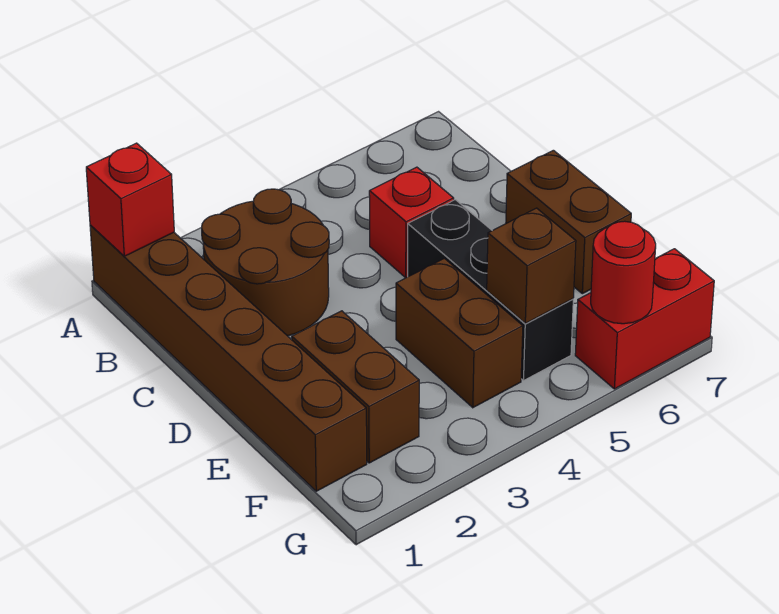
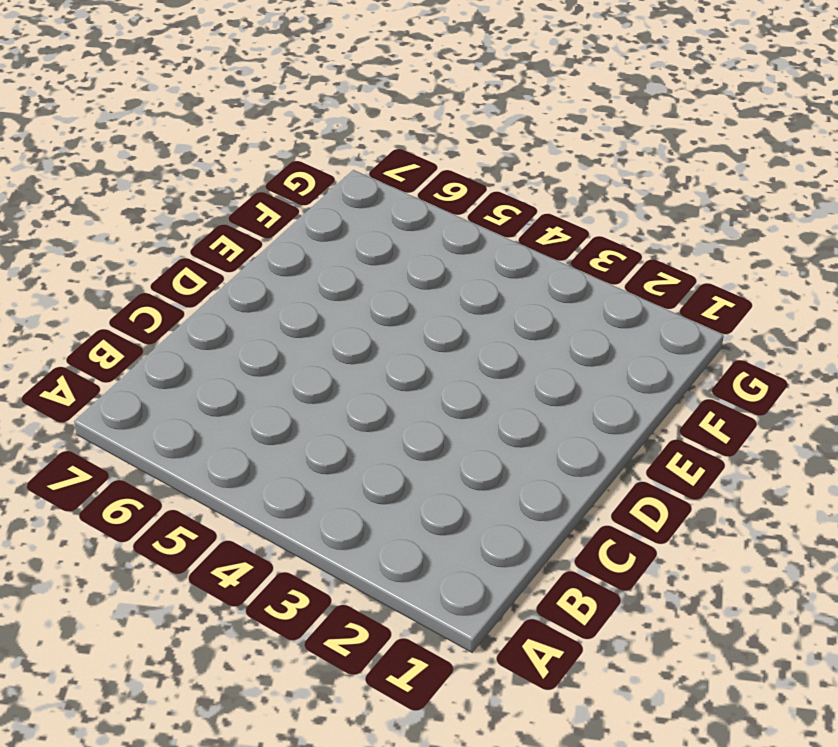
none -> brown 1x6 brick [90,225,367,491]
none -> brown 2x2 round brick [202,189,329,336]

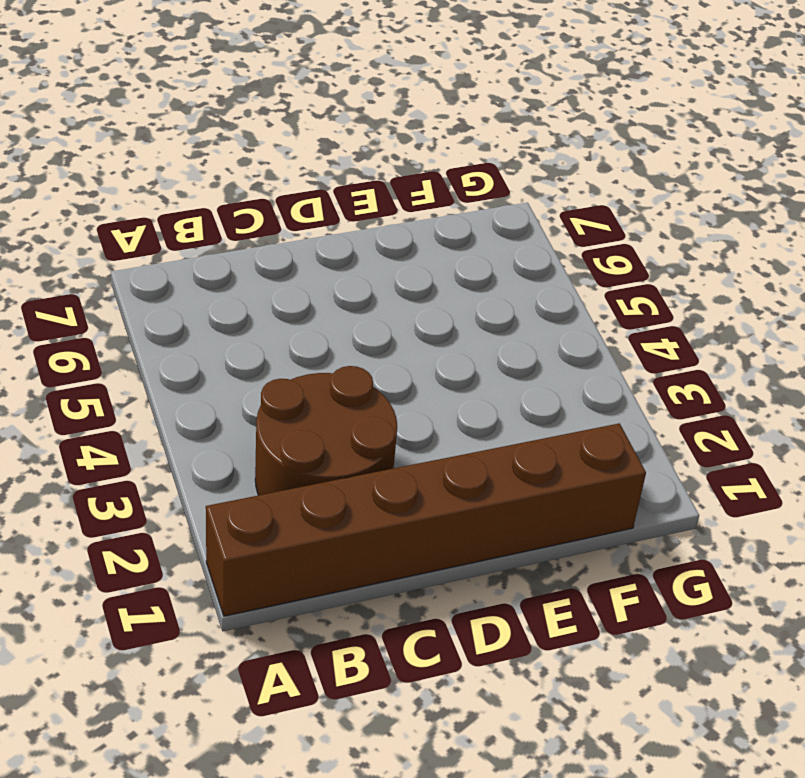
none -> red 1x1 brick [369,167,454,278]
none -> black 1x3 brick [408,200,573,380]

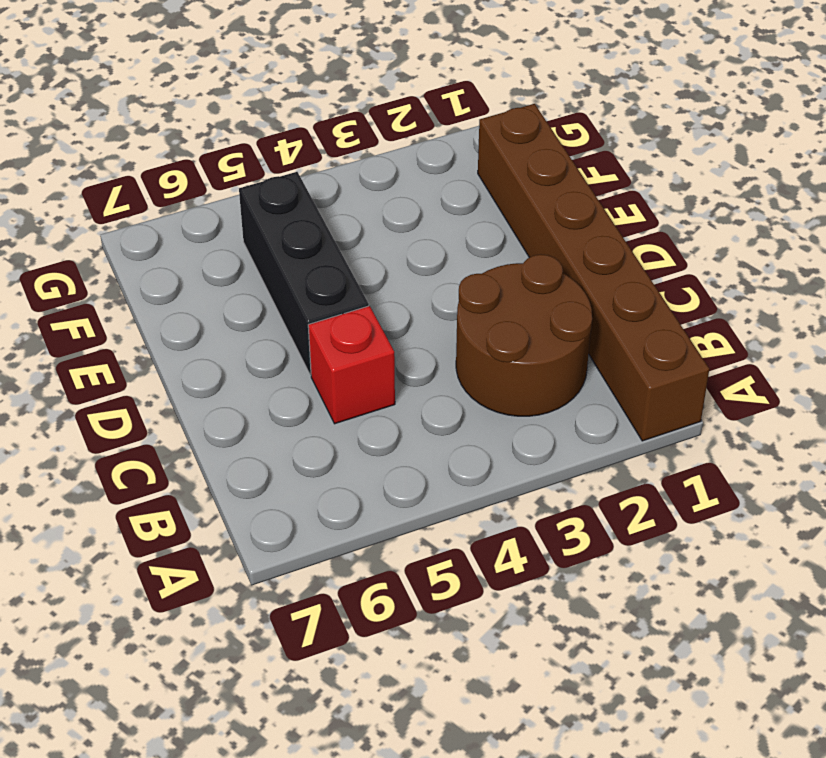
none -> brown 1x2 brick [506,150,631,294]
none -> brown 1x2 brick [292,311,419,463]

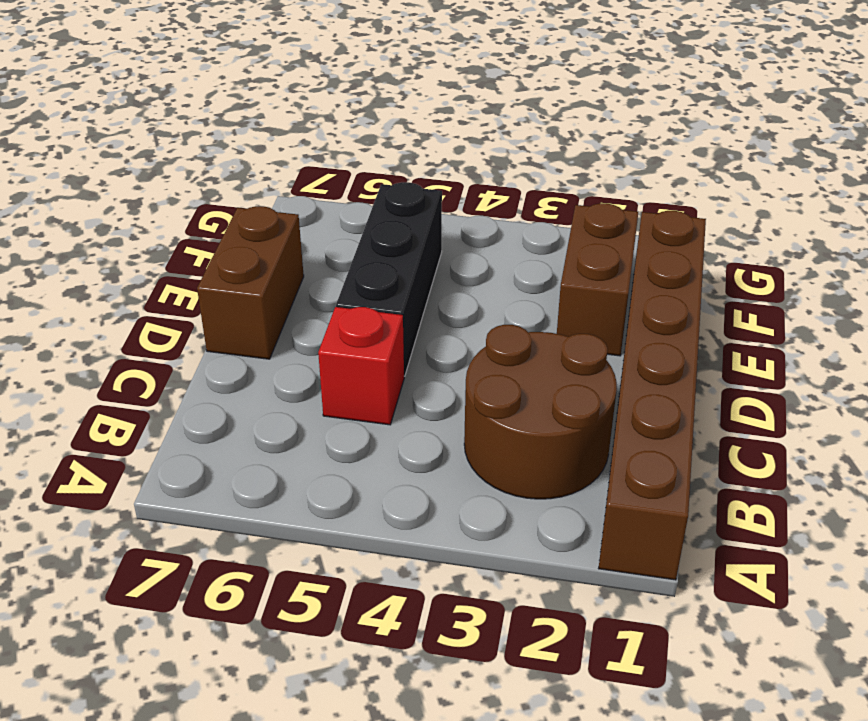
none -> brown 1x2 brick [396,258,523,408]
none -> red 1x2 brick [575,249,714,389]

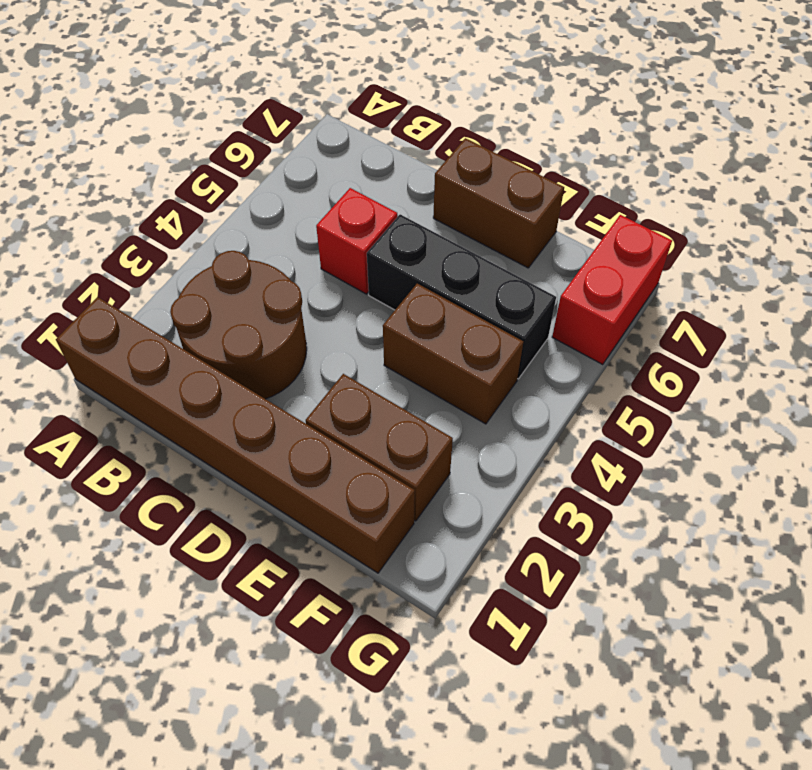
none -> red 1x1 brick [86,143,174,256]
none -> brown 1x1 brick [487,208,576,324]

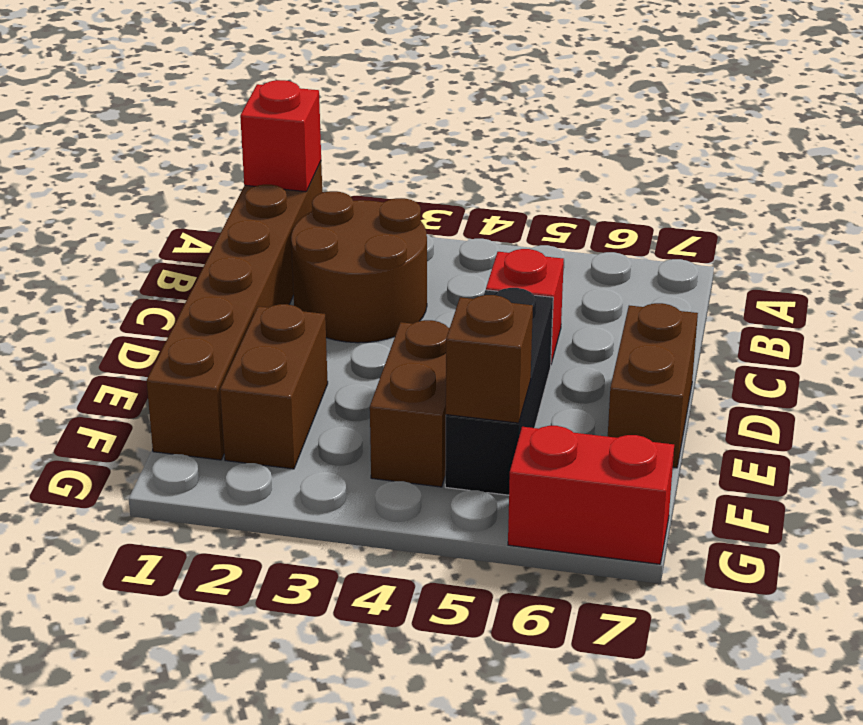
none -> red 1x1 round brick [591,221,656,324]

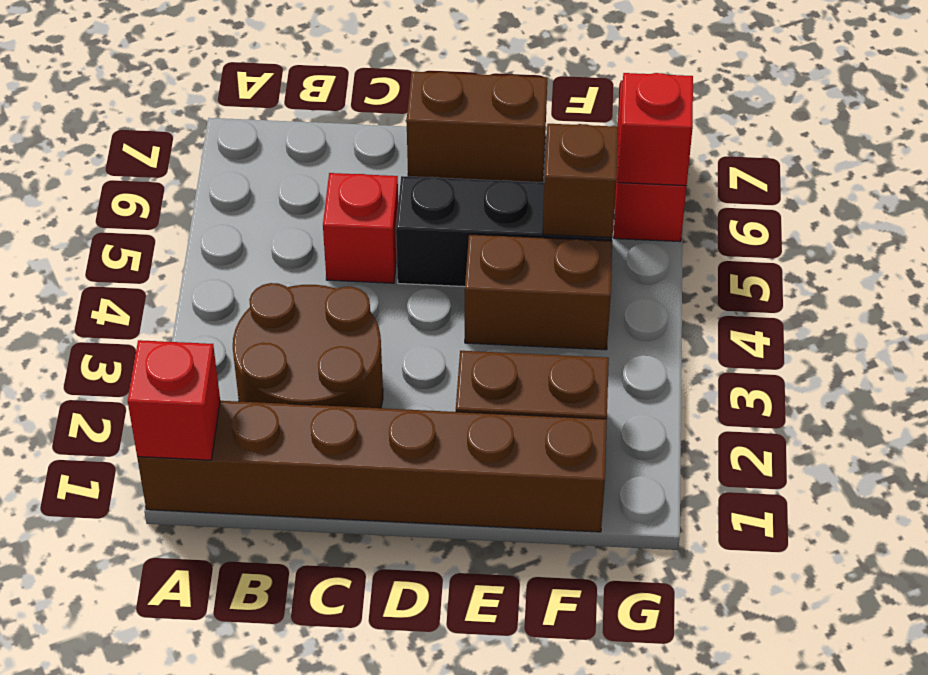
red 1x1 brick [618,73,693,186] -> red 1x1 round brick [591,221,656,324]

